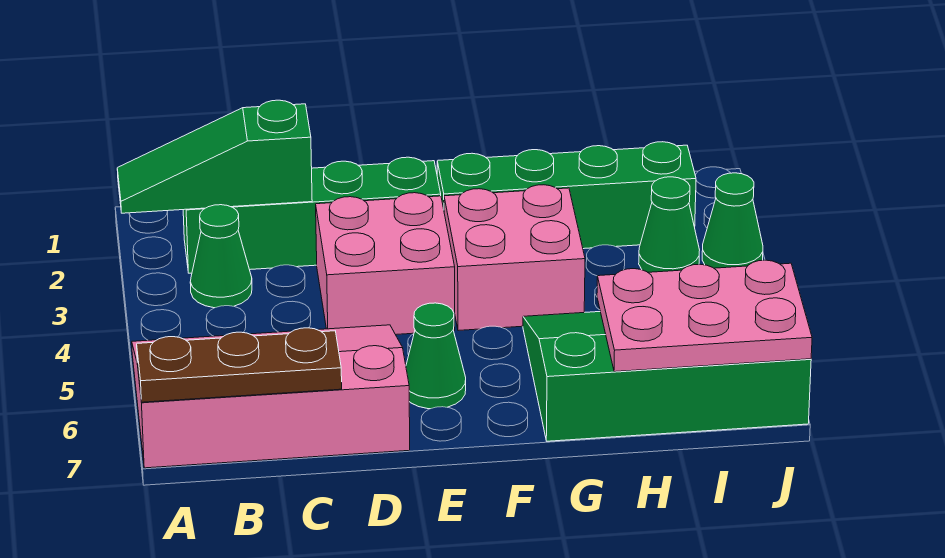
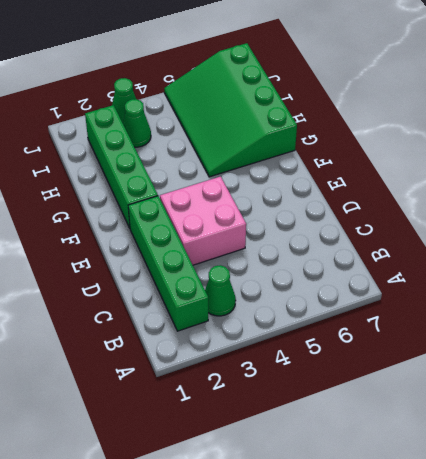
none -> pink 3x4 slope [132,325,410,468]
none -> green 1x1 cone [406,303,466,409]
none -> pink 2x2 brick [444,185,585,331]

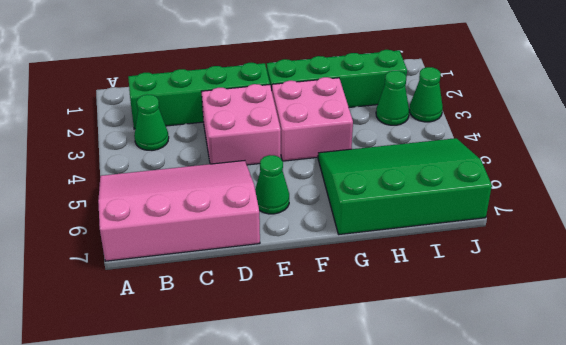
none -> green 1x3 slope [117,100,312,213]
none -> brown 1x3 plate [137,328,342,402]
none -> pink 2x3 plate [597,260,812,372]

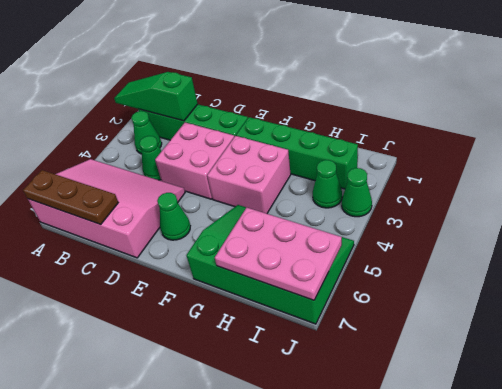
green 1x1 cone [139,136,161,180] -> none

